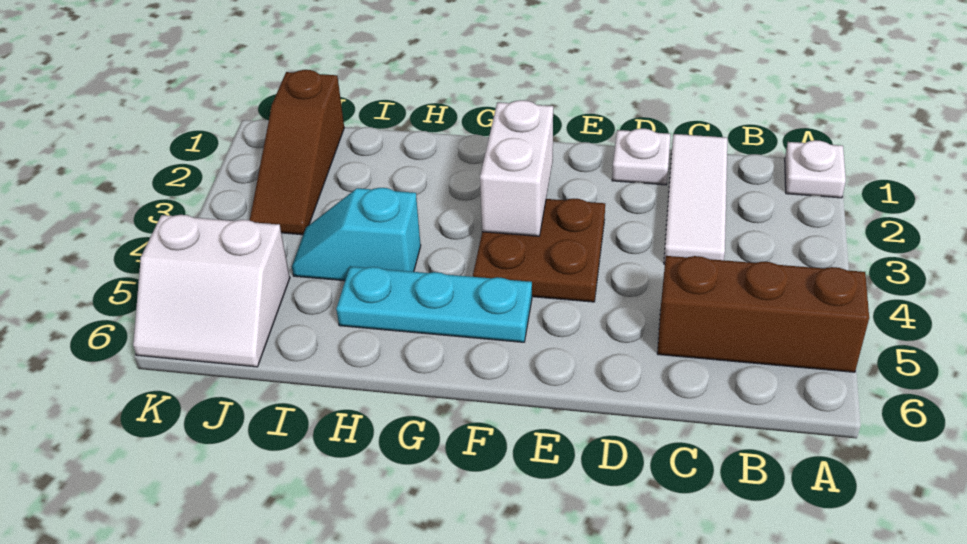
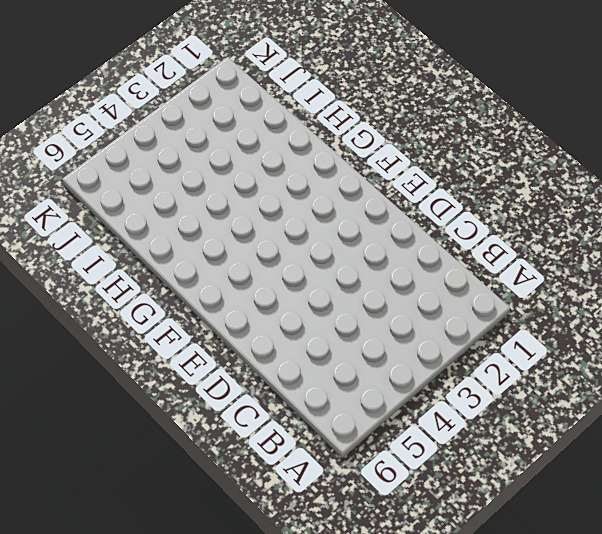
none -> white 1x1 plate [785,140,846,198]
none -> brown 1x3 brick [657,256,869,372]

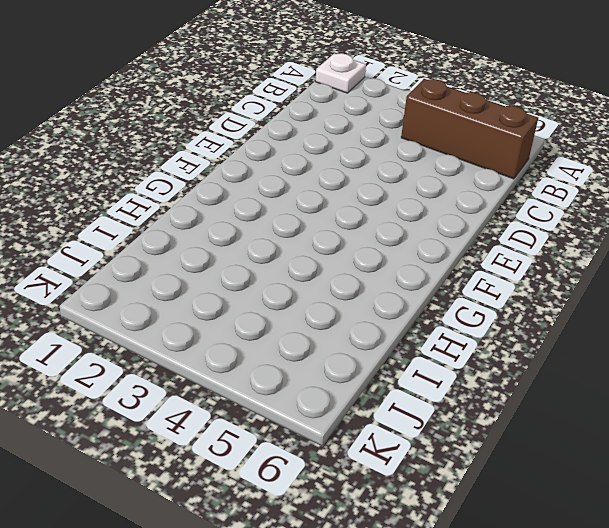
brown 1x3 brick [401,79,538,179] -> brown 1x3 brick turned to [657,256,869,372]
none -> white 1x3 tile [664,134,727,264]
none -> white 1x1 plate [612,129,671,185]

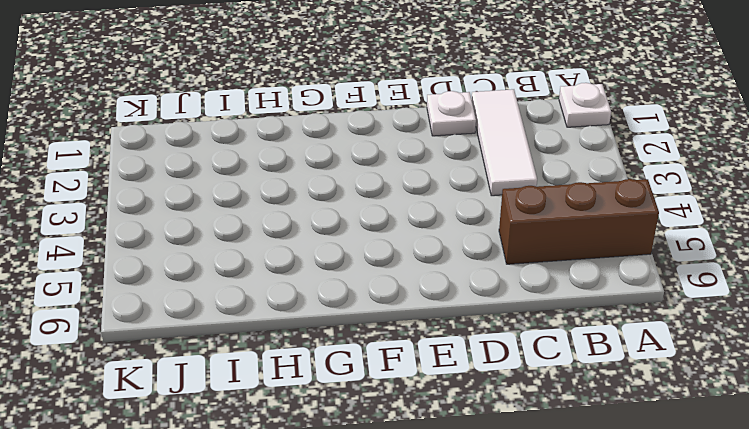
none -> brown 2x2 plate [473,198,605,302]
none -> cyan 1x3 plate [336,266,532,342]

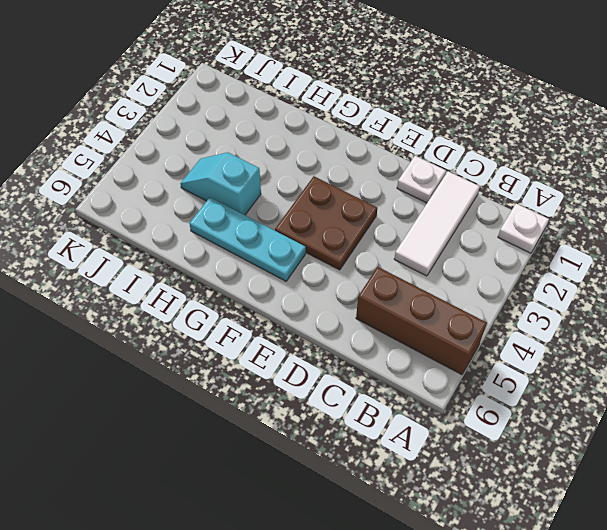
none -> brown 1x3 slope [250,70,344,235]
none -> white 2x2 slope [133,215,290,367]

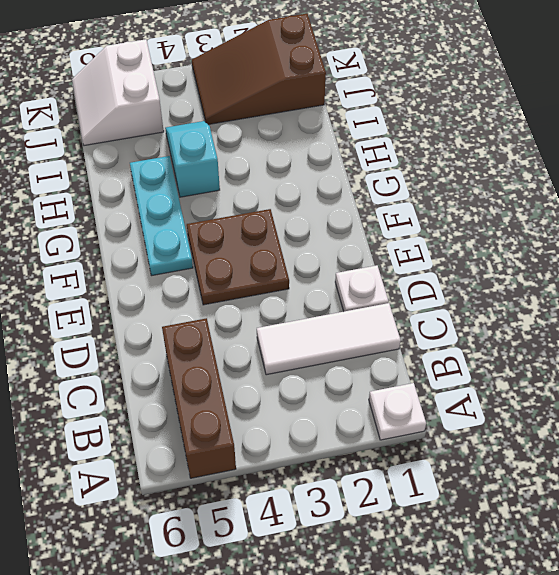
brown 2x3 slope [192,14,326,125] -> brown 1x3 slope [250,70,344,235]
none -> white 1x2 brick [480,100,553,236]

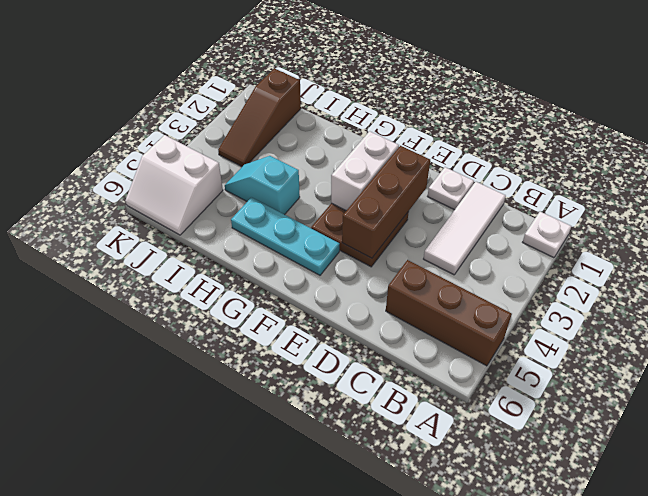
brown 1x3 brick [342,146,430,258] -> none

